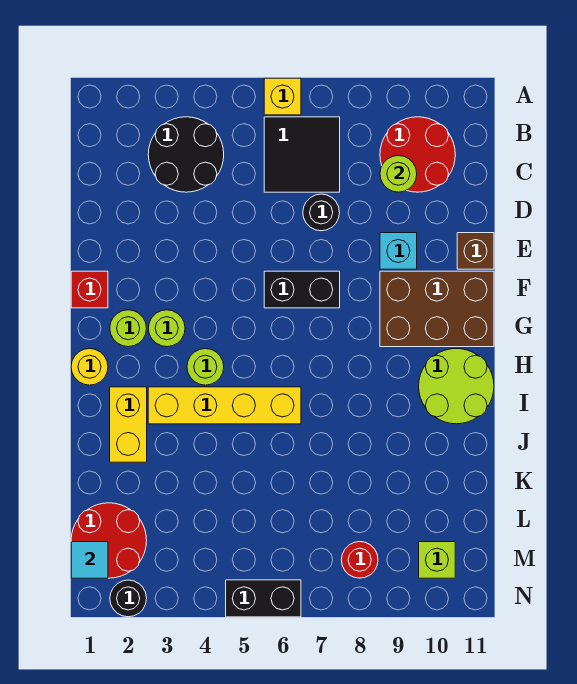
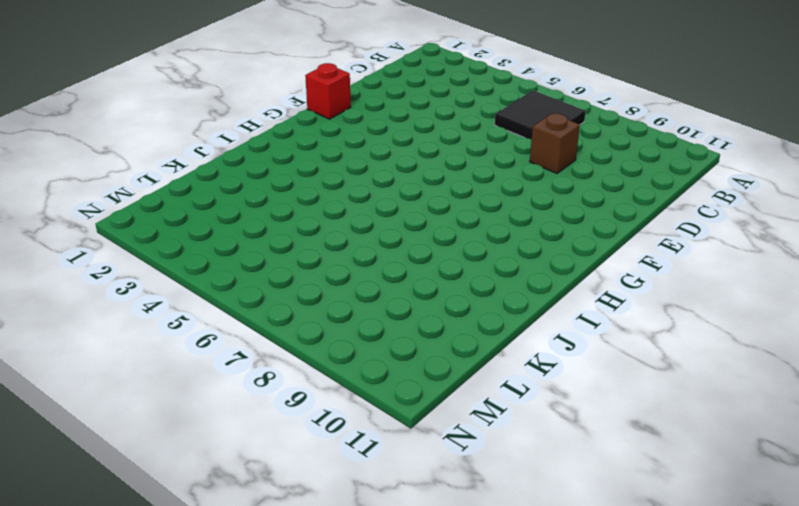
brown 1x1 brick [530,114,580,173] -> brown 1x1 brick moved to [457,233,494,269]
none -> yellow 1x1 brick [264,78,301,115]
none -> black 2x2 round brick [148,117,224,192]
none -> red 2x2 round brick [380,117,455,192]

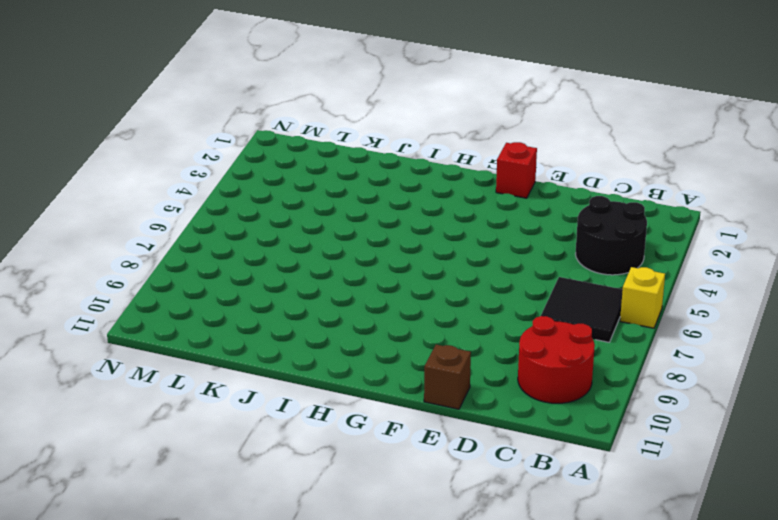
none -> black 1x1 round brick [303,194,340,231]
none -> cyan 1x1 brick [380,233,417,269]
none -> black 1x2 brick [264,271,340,308]

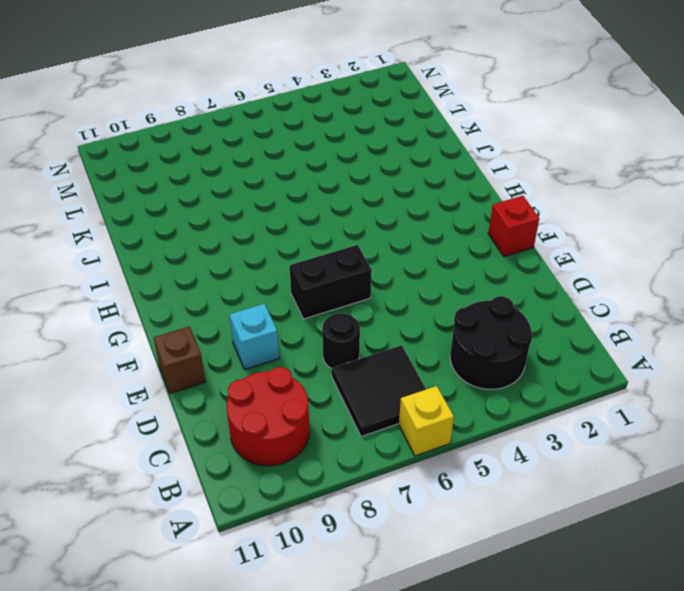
none -> brown 2x3 brick [380,271,494,347]
none -> lime 1x1 round brick [110,310,147,347]
none -> lime 1x1 round brick [148,310,185,347]

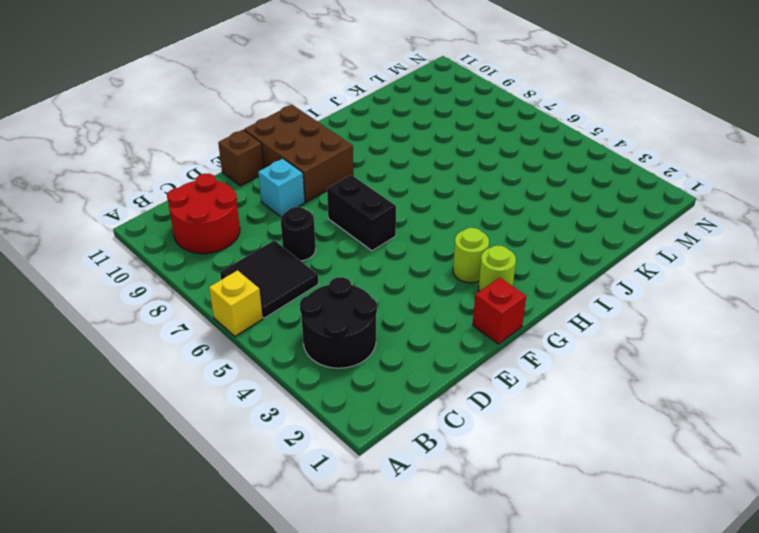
none -> yellow 1x1 round brick [71,349,108,385]
none -> lime 1x1 round brick [187,349,224,385]
none -> lime 2x2 round brick [419,349,494,424]

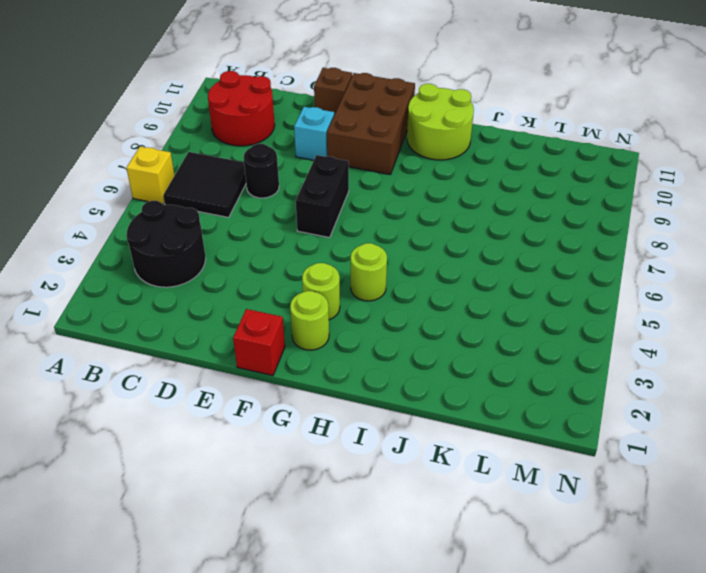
none -> yellow 1x1 round brick [71,349,108,385]
none -> yellow 1x2 brick [110,387,147,462]
none -> yellow 1x4 brick [148,387,301,424]

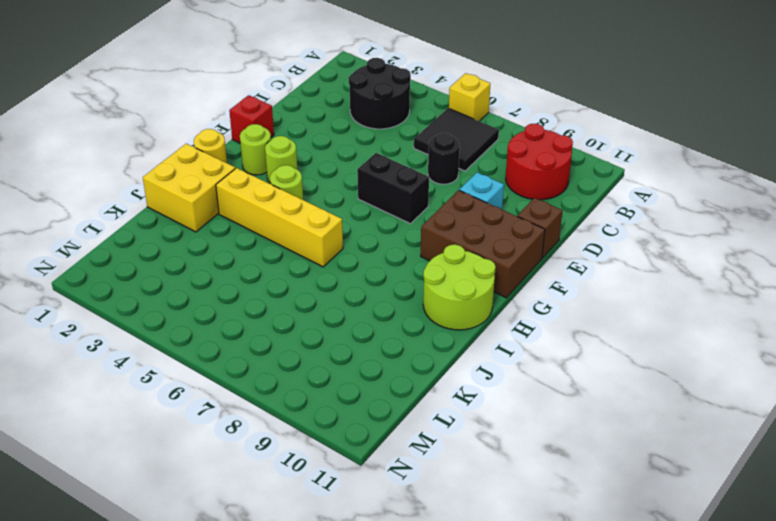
yellow 2x2 brick [143,144,235,232] -> yellow 1x2 brick [110,387,147,462]
none -> red 2x2 round brick [71,503,147,578]
none -> red 1x1 round brick [341,542,378,578]
none -> lime 1x1 brick [419,542,455,578]

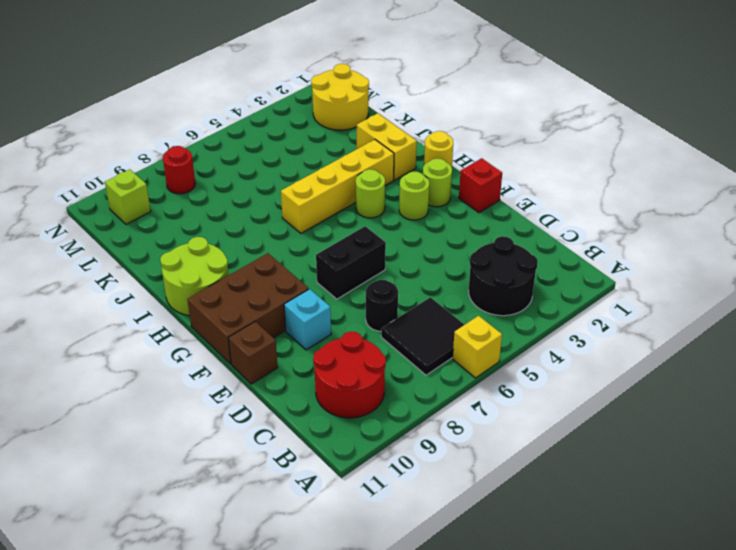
yellow 2x2 round brick [311,64,369,130] -> red 2x2 round brick [71,503,147,578]
none -> black 1x1 round brick [110,580,147,617]
none -> black 1x2 brick [226,580,301,617]
none -> lime 1x1 round brick [380,156,417,192]

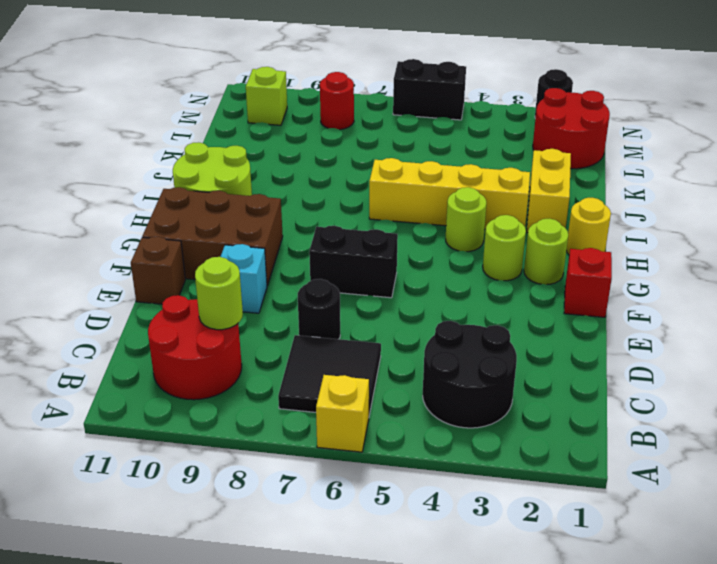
none -> cyan 1x1 tile [71,542,108,578]

